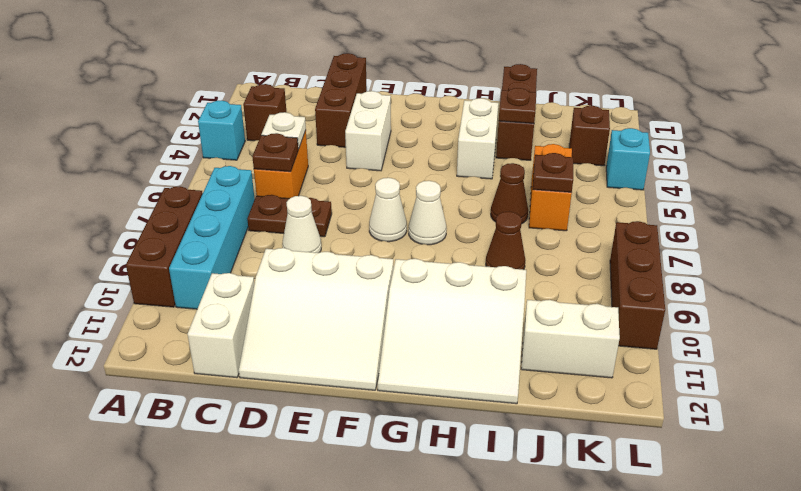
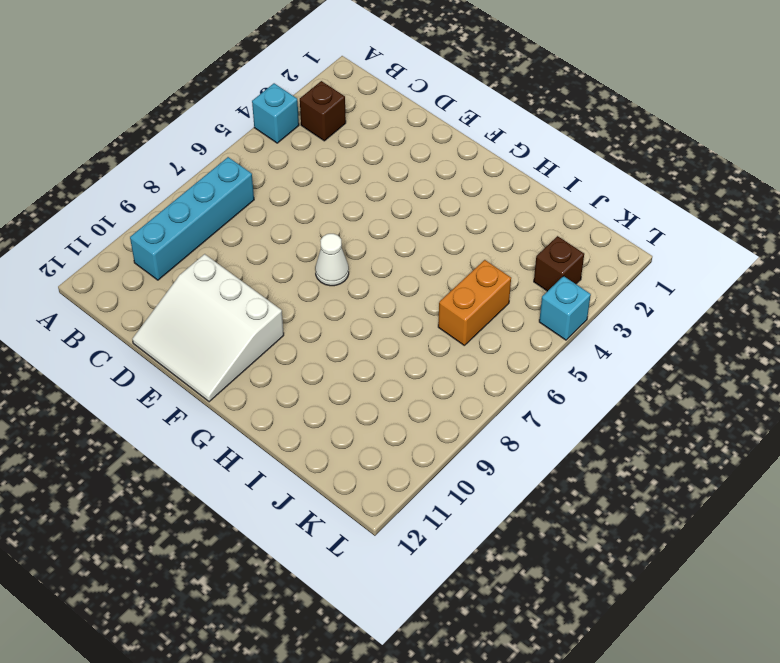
none -> brown 1x3 brick [126,186,203,307]
none -> orange 1x2 brick [254,131,308,199]
none -> brown 1x2 plate [247,195,332,237]

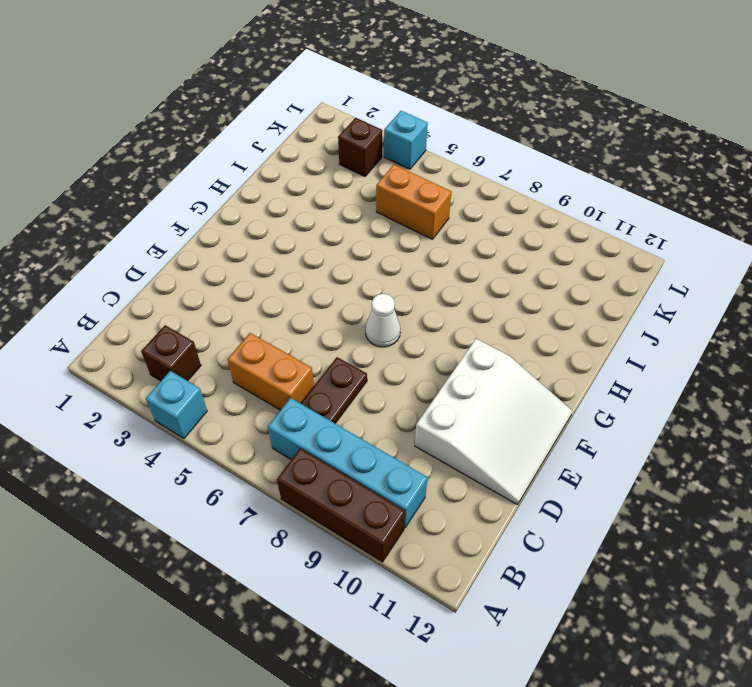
none -> white 1x2 brick [188,273,254,378]
none -> brown 1x3 brick [315,53,367,147]
none -> white 1x1 cone [282,196,321,253]

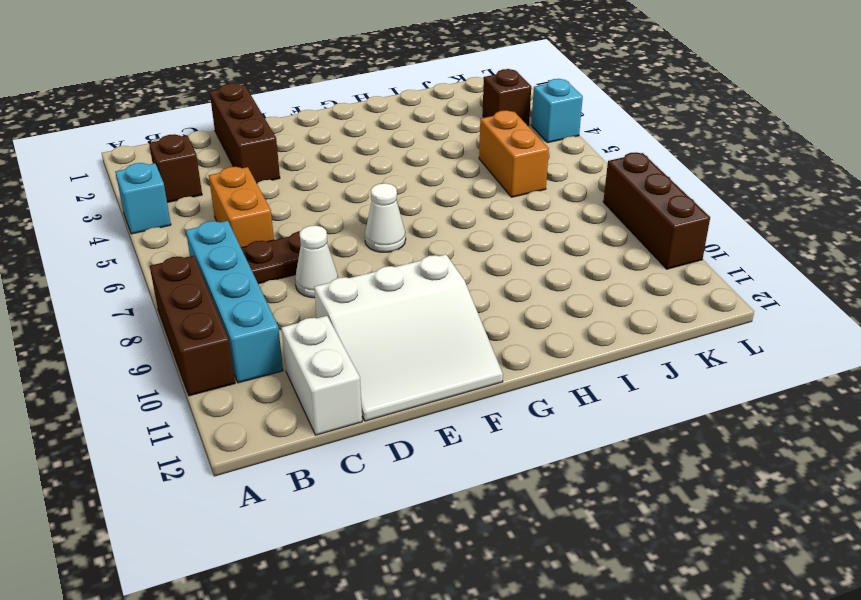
none -> white 1x2 brick [345,91,391,171]
none -> white 1x1 cone [409,181,447,245]
none -> white 3x3 slope [378,259,526,404]

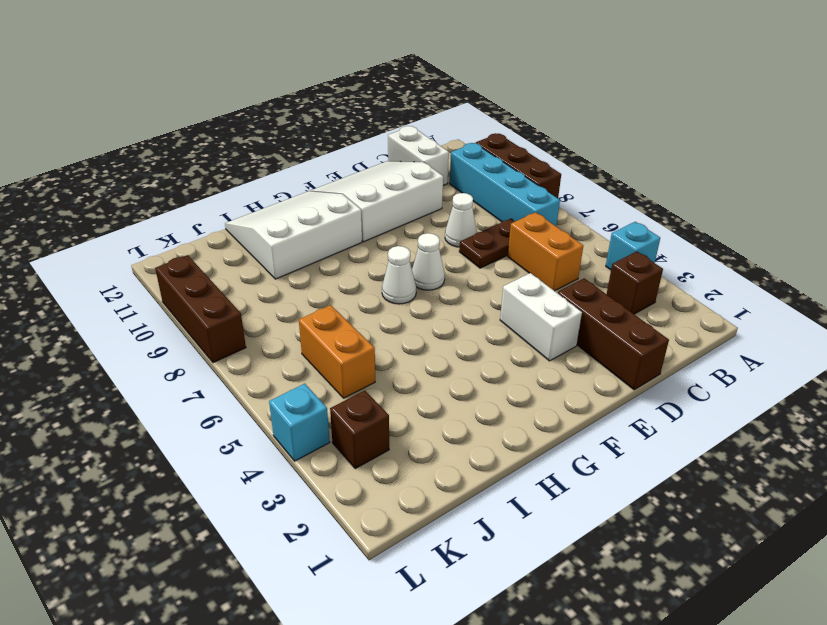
none -> white 1x2 brick [457,98,499,179]
none -> brown 1x3 brick [496,64,537,160]
none -> brown 1x1 cone [491,163,528,224]

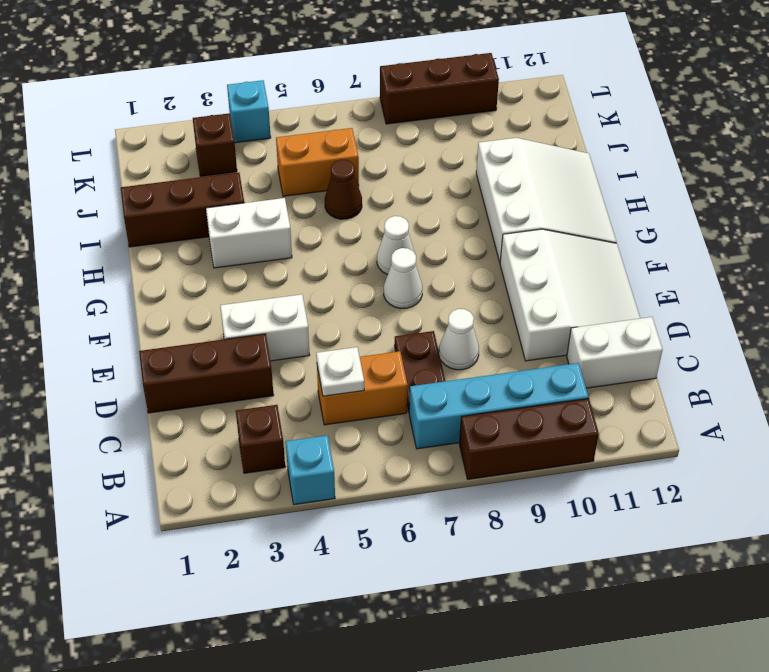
none -> brown 1x1 cone [486,212,525,270]
none -> white 1x2 brick [521,300,620,378]
none -> brown 1x1 plate [252,133,298,172]

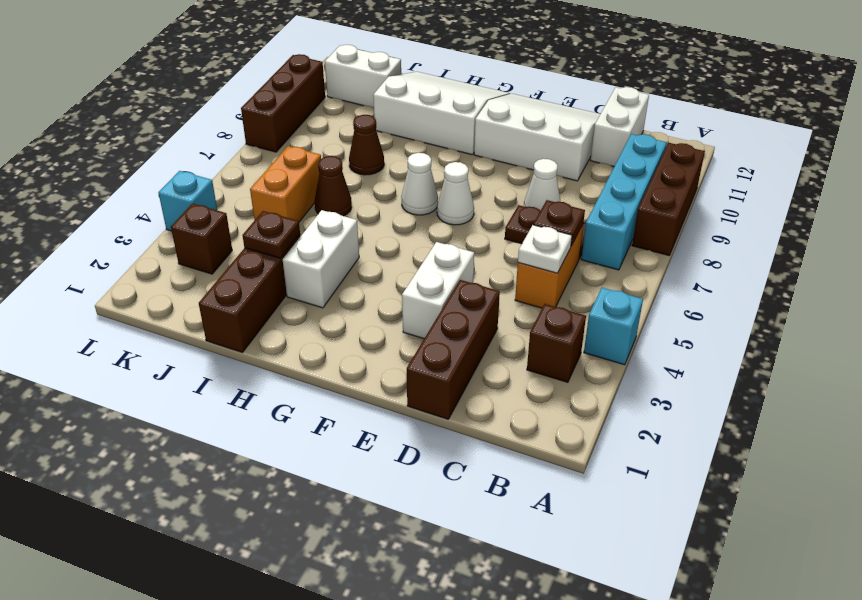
none -> brown 1x1 plate [533,153,573,192]

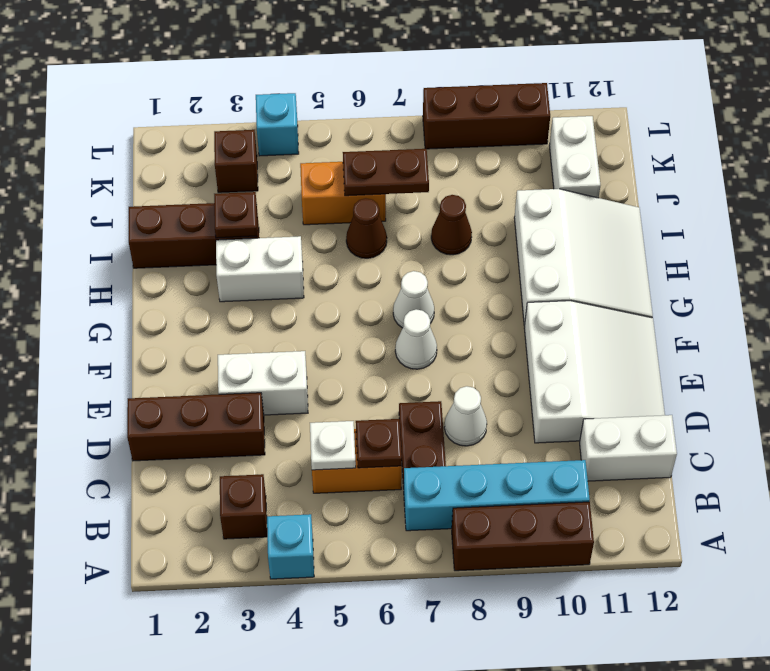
brown 1x2 plate [343,149,429,196] -> brown 1x1 plate [533,153,573,192]

